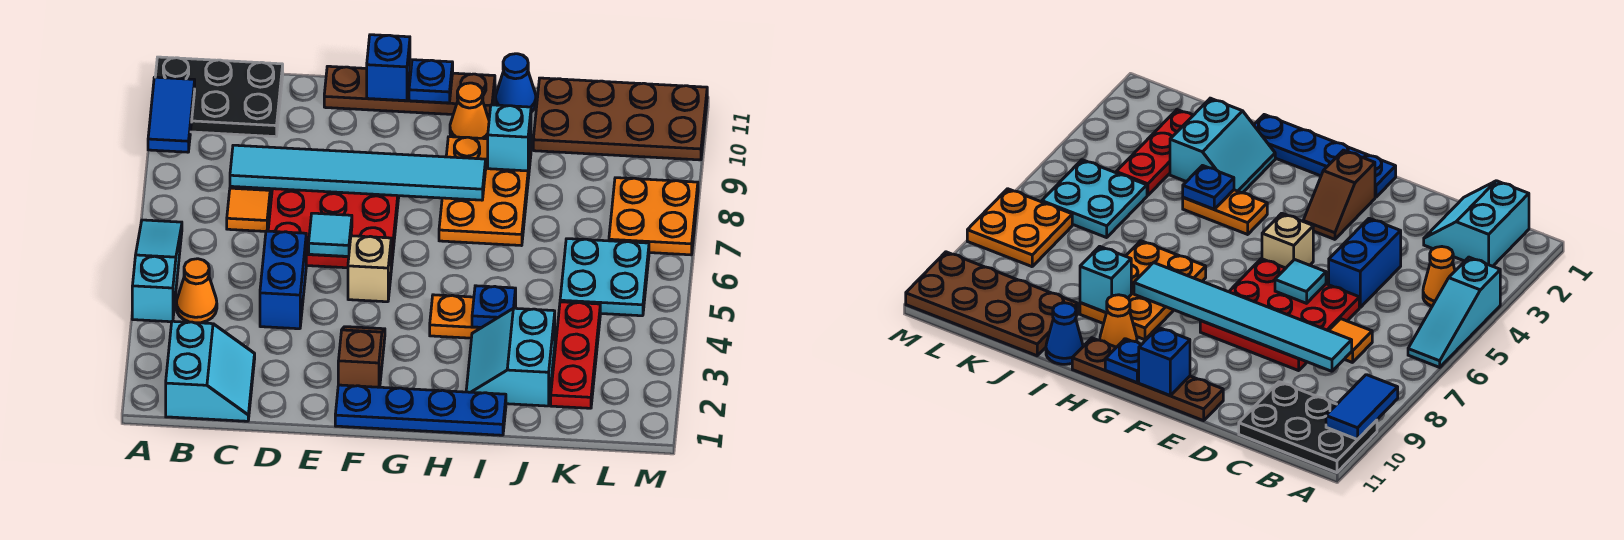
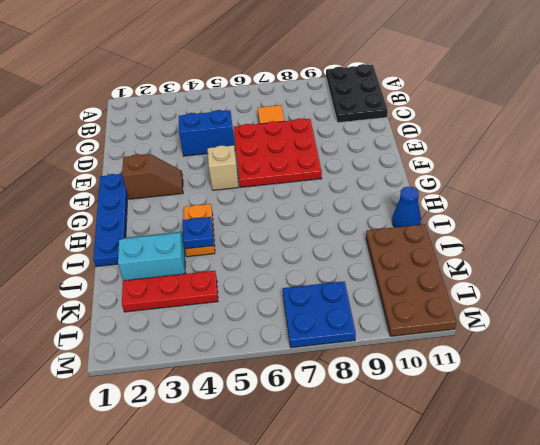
blue 2x2 plate [283,281,356,348] -> orange 2x2 plate [609,178,698,255]
none -> cyan 1x3 slope [132,220,182,322]
none -> cyan 2x2 slope [166,321,255,421]
none -> orange 1x1 cone [176,259,217,323]

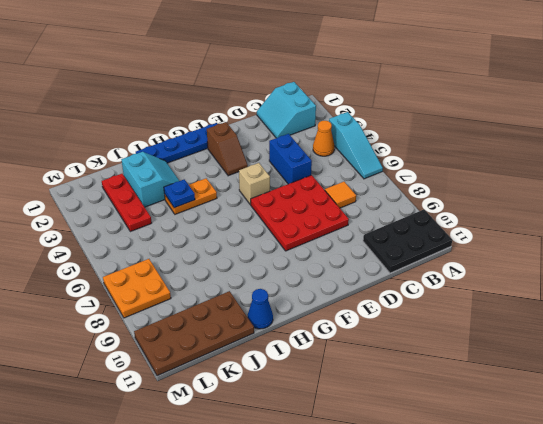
none -> brown 1x4 plate [324,66,495,117]
none -> orange 2x3 plate [439,137,531,246]
none -> orange 1x1 cone [450,83,489,139]

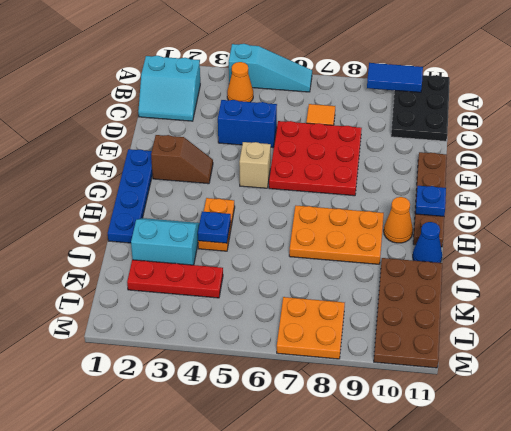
none -> cyan 2x2 plate [560,239,649,316]
none -> cyan 1x6 tile [230,145,486,200]
none -> cyan 1x1 tile [309,213,352,257]

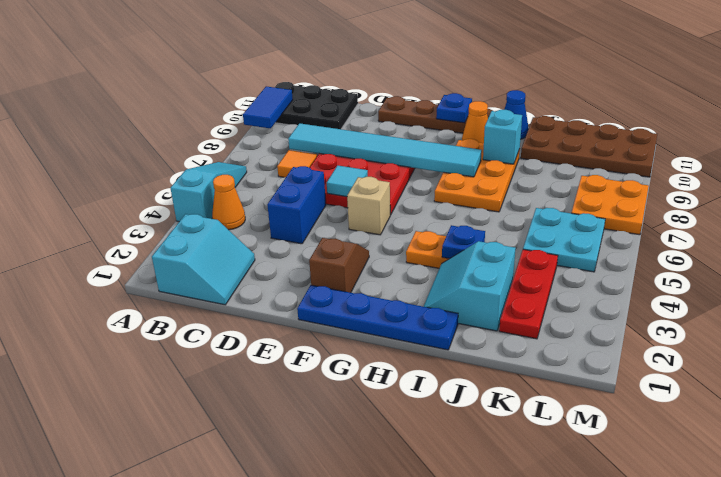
none -> blue 1x1 brick [367,35,410,101]

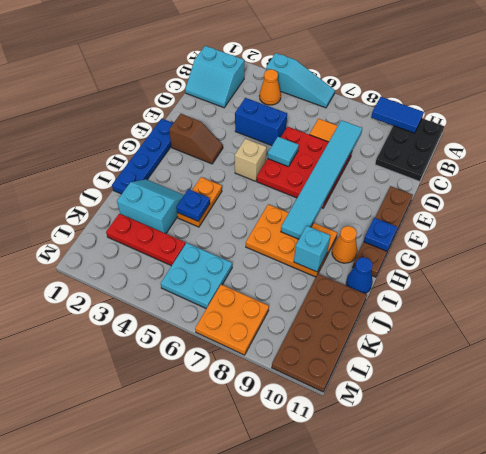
none -> blue 1x1 brick [367,35,410,101]

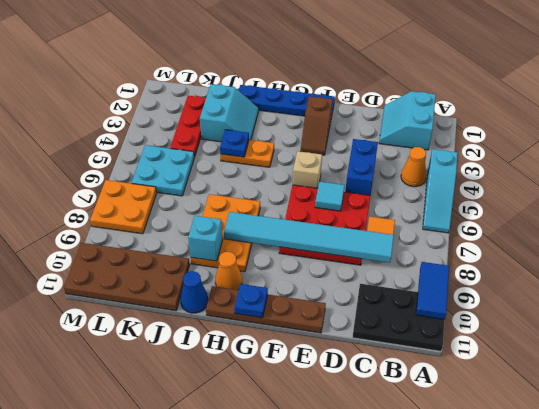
none -> blue 1x1 brick [367,35,410,101]

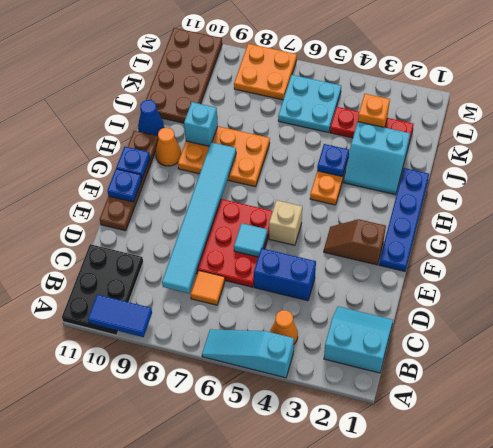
blue 1x1 plate [107,169,142,202] -> blue 1x1 brick [367,35,410,101]
orange 1x1 brick [358,94,390,128] -> none

